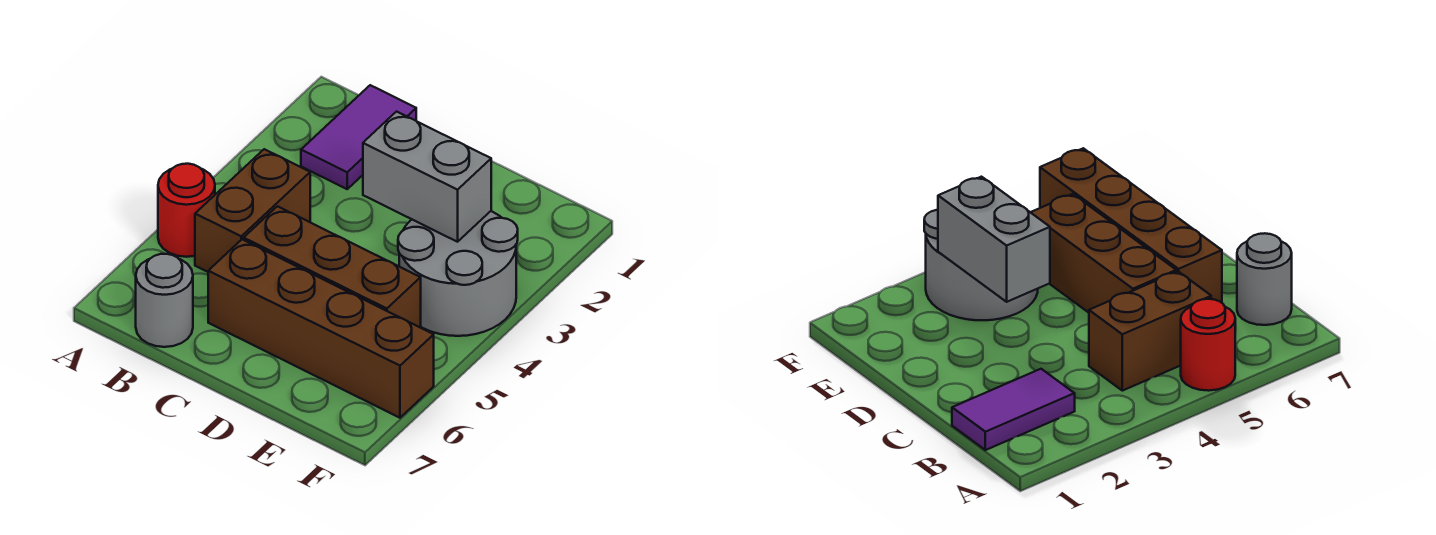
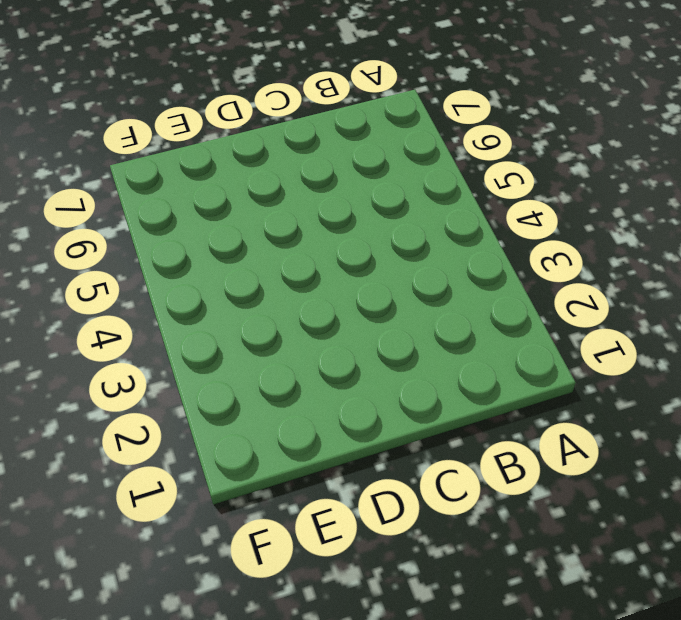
none -> red 1x1 round brick [158,164,215,257]
none -> purple 1x2 tile [301,85,416,189]

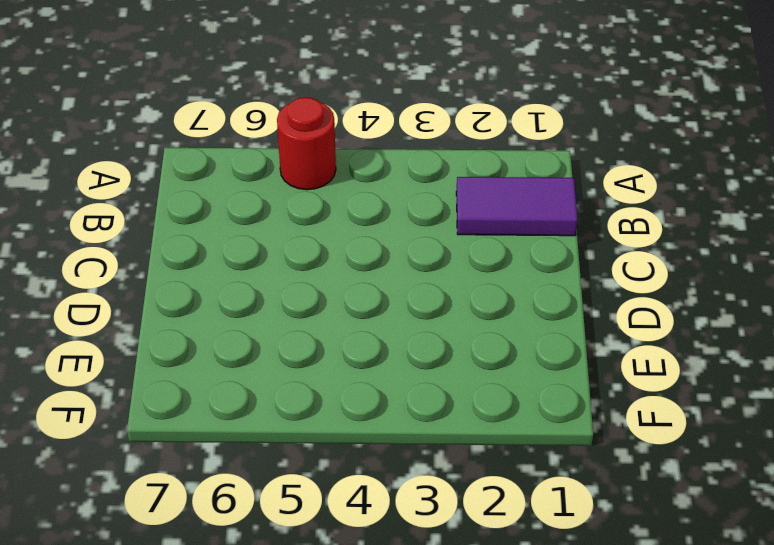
none -> brown 1x2 brick [195,149,310,272]
none -> grey 1x1 round brick [136,254,193,347]

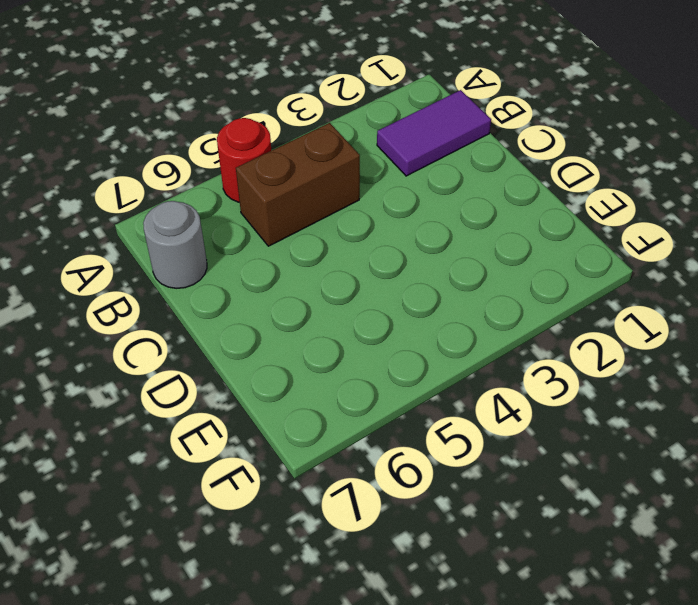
none -> brown 1x3 brick [244,206,421,328]
none -> brown 1x4 brick [208,239,434,418]

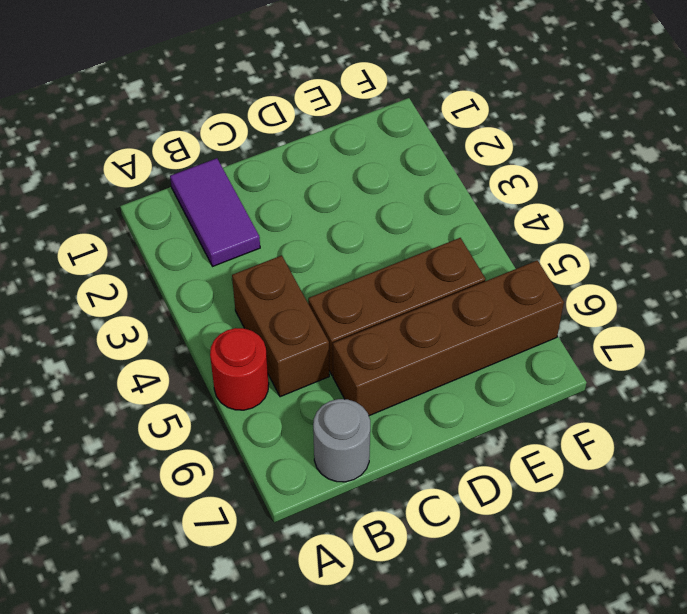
none -> grey 2x2 round brick [398,211,518,336]
none -> grey 1x2 brick [363,112,491,242]

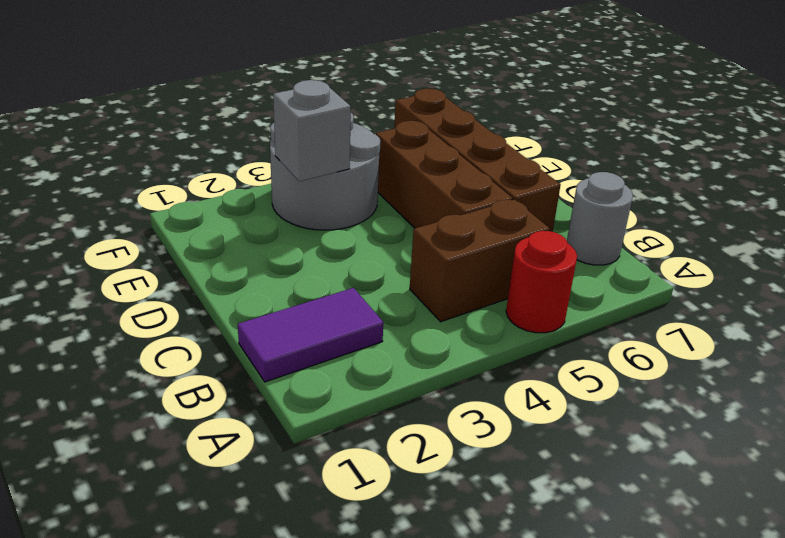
grey 1x1 brick [273,80,351,182] -> grey 1x2 brick [363,112,491,242]

